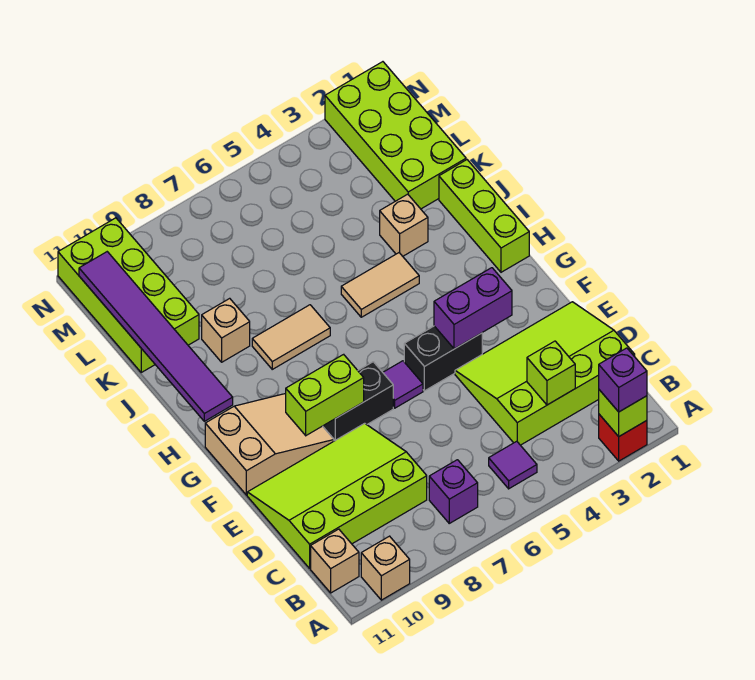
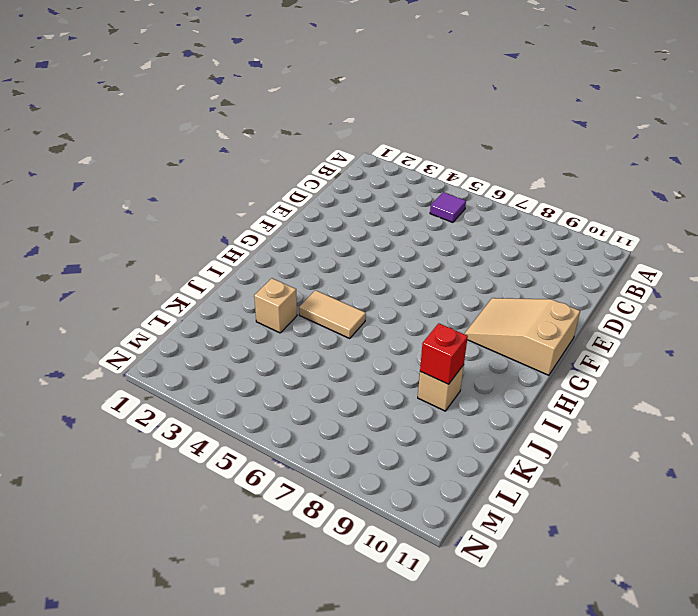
red 1x1 brick [420,323,468,384] -> red 1x1 brick moved to [599,414,647,461]
none -> tan 1x1 brick [361,536,410,600]
none -> purple 1x1 brick [429,460,478,523]
none -> tan 1x1 brick [311,529,359,593]

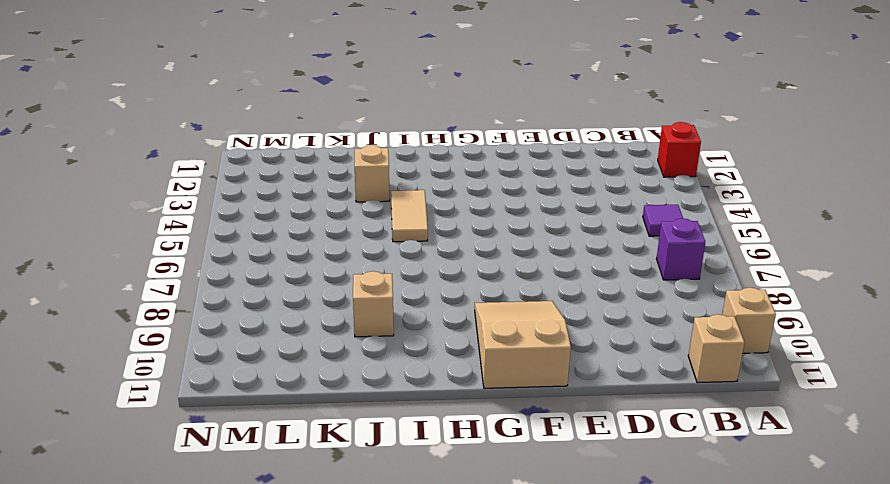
none -> lime 3x4 slope [455,302,635,445]
none -> lime 3x4 slope [247,423,427,568]
none -> black 1x2 brick [404,326,482,391]

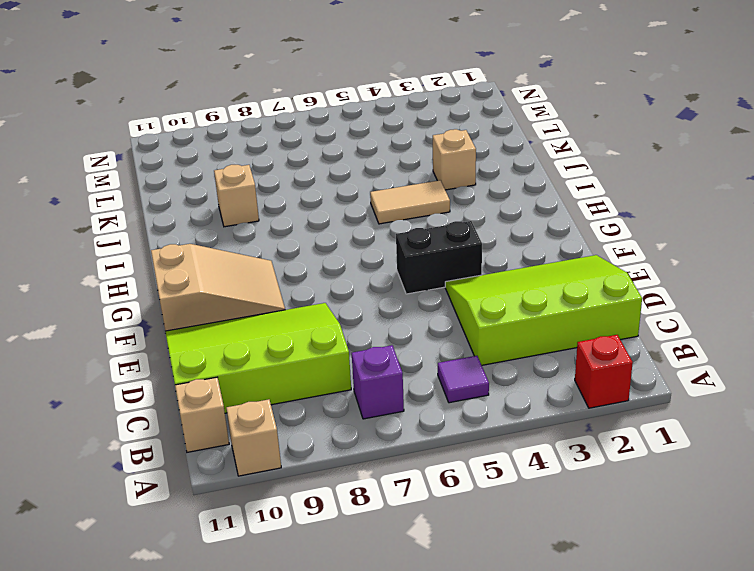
none -> purple 1x1 tile [383,361,423,408]
none -> black 1x2 brick [323,362,393,441]
none -> lime 1x3 brick [439,160,529,272]

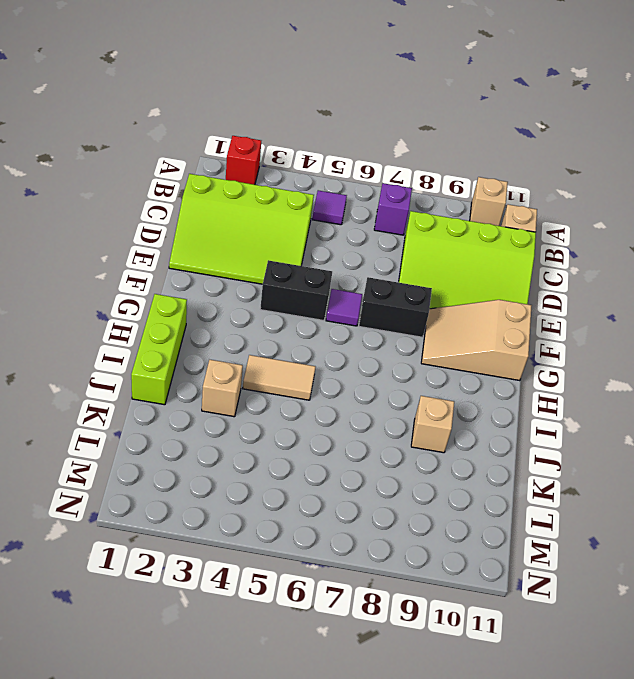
none -> tan 1x2 tile [252,305,330,369]
none -> lime 2x4 brick [325,62,466,209]
none -> lime 2x4 brick [58,218,199,372]

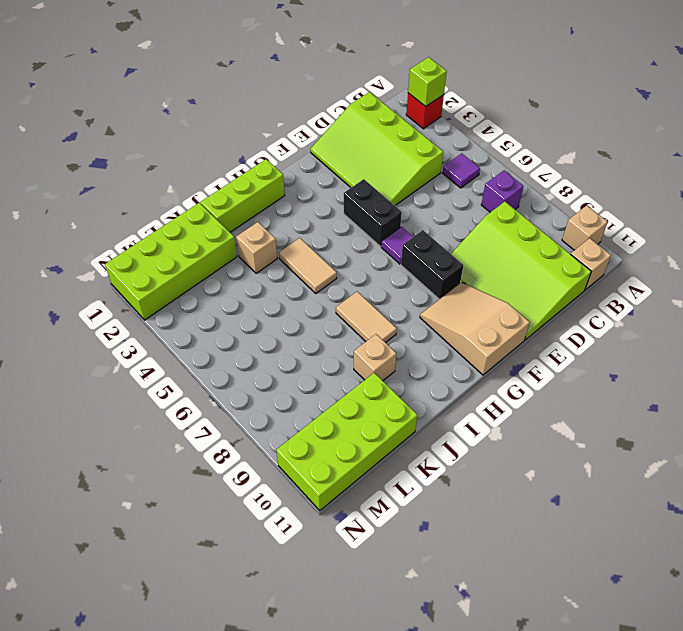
none -> lime 1x1 brick [527,341,575,405]
none -> purple 1x2 brick [434,268,512,349]
none -> lime 1x2 brick [286,354,364,436]

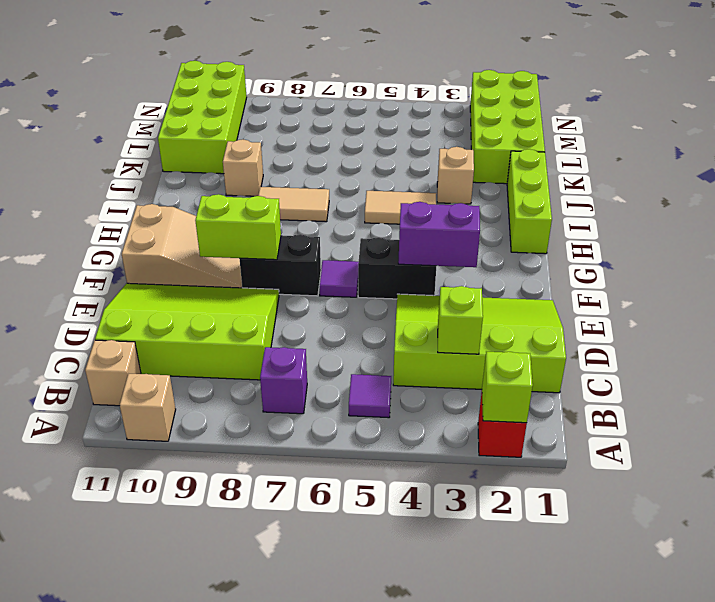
none -> purple 1x6 tile [79,252,233,421]
none -> purple 1x1 brick [599,348,647,412]

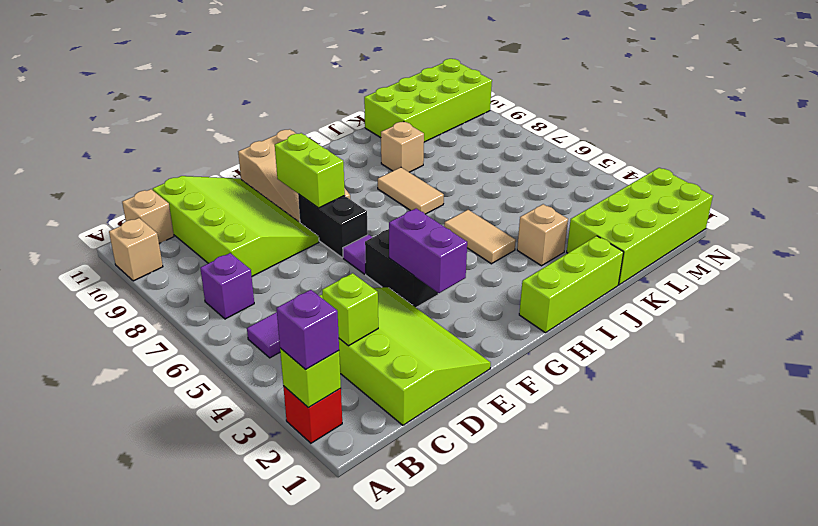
none -> purple 1x6 tile [79,252,233,421]

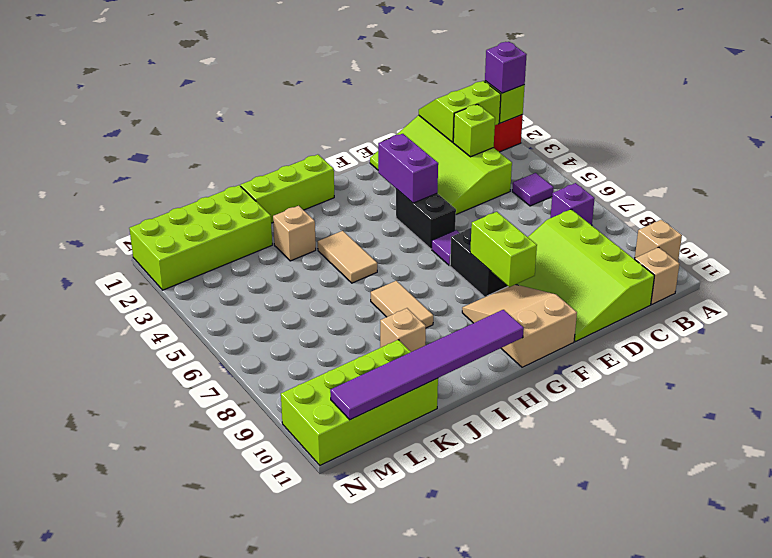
lime 2x2 slope [419,81,501,142] -> none

